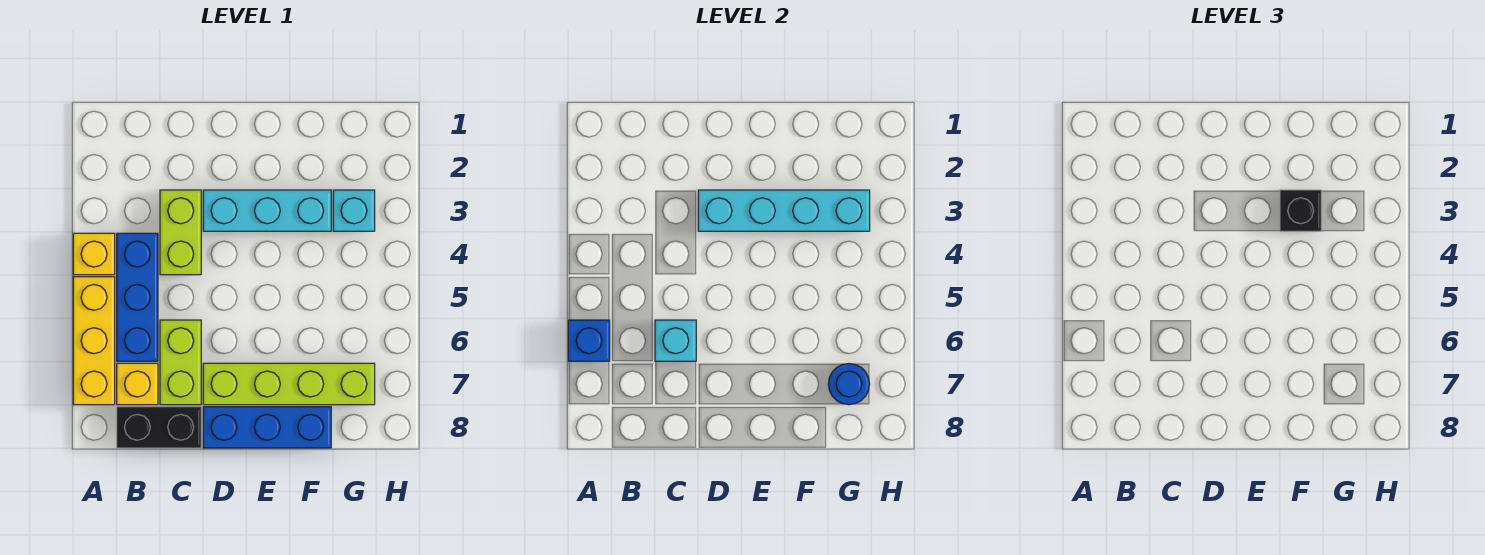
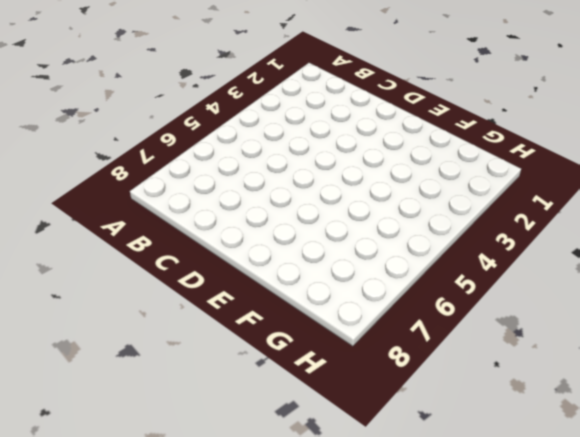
none -> yellow 1x1 brick [73,233,115,275]
none -> yellow 1x3 brick [73,277,115,405]
none -> blue 1x3 brick [117,233,158,361]

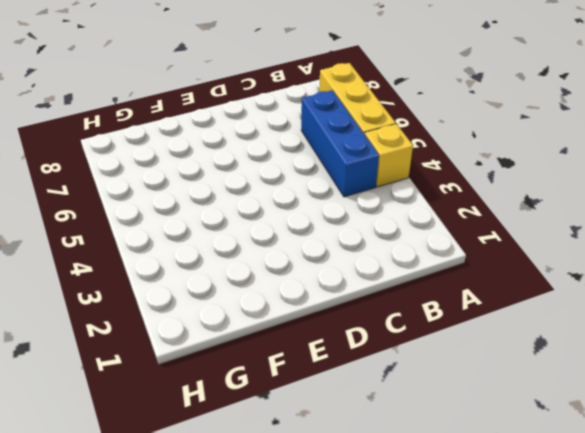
none -> yellow 1x1 brick [117,363,158,405]
none -> black 1x2 brick [117,407,201,448]
none -> lime 1x2 brick [160,190,201,275]

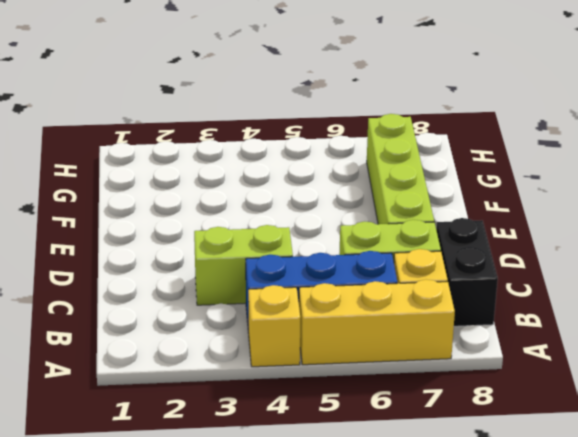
none -> cyan 1x3 brick [203,190,331,231]
none -> blue 1x3 brick [203,407,331,448]
none -> cyan 1x1 brick [333,190,375,231]

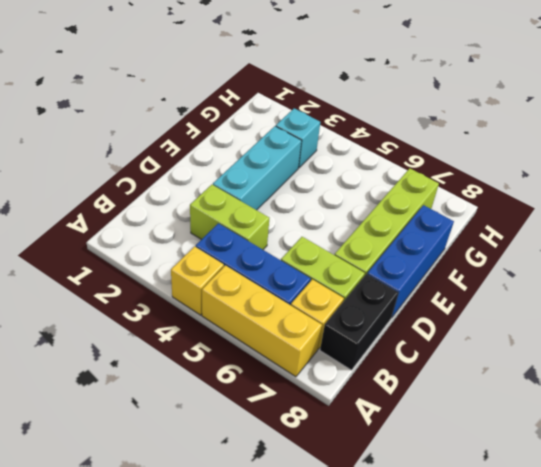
none -> blue 1x1 brick [568,320,610,361]
none -> cyan 1x1 brick [655,320,696,361]
none -> cyan 1x4 brick [698,190,870,231]

